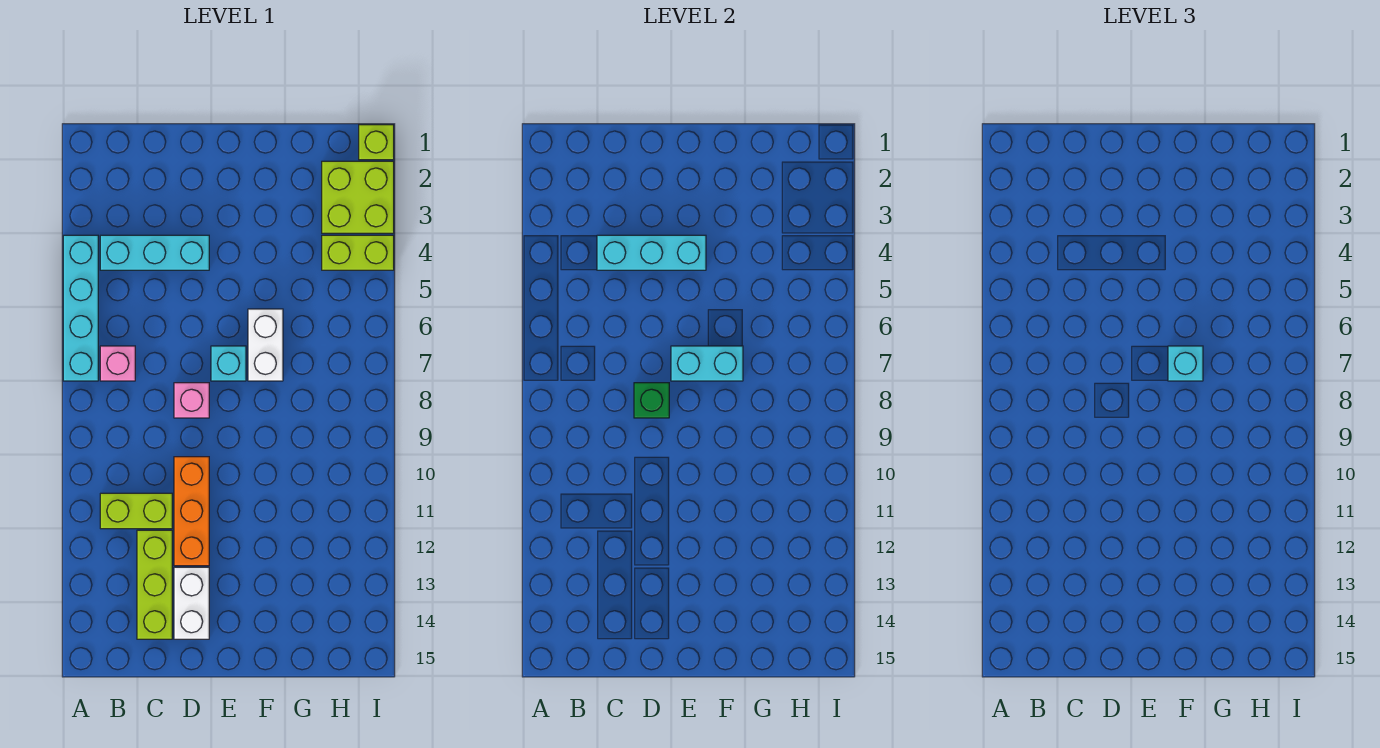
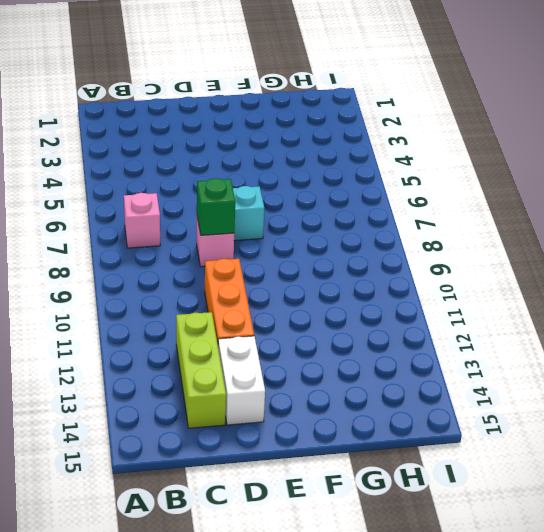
none -> cyan 1x4 brick [63,235,98,381]
none -> cyan 1x3 brick [100,235,209,270]
none -> lime 1x2 brick [100,493,172,529]

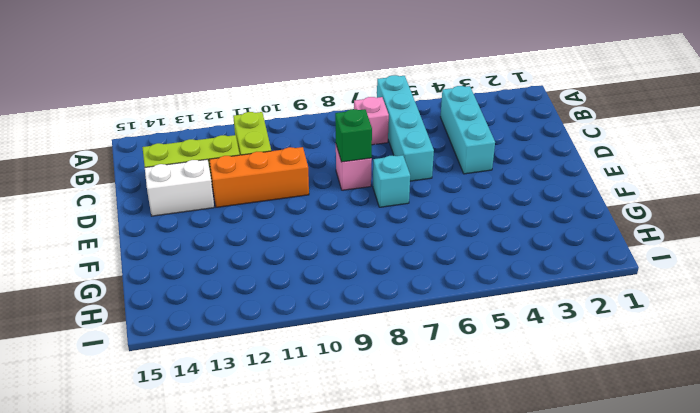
cyan 1x4 brick [377,75,434,181] -> cyan 1x4 brick turned to [63,235,98,381]
none -> white 1x2 brick [248,309,283,381]
none -> lime 2x2 brick [322,161,394,233]
none -> lime 1x2 brick [322,235,394,270]

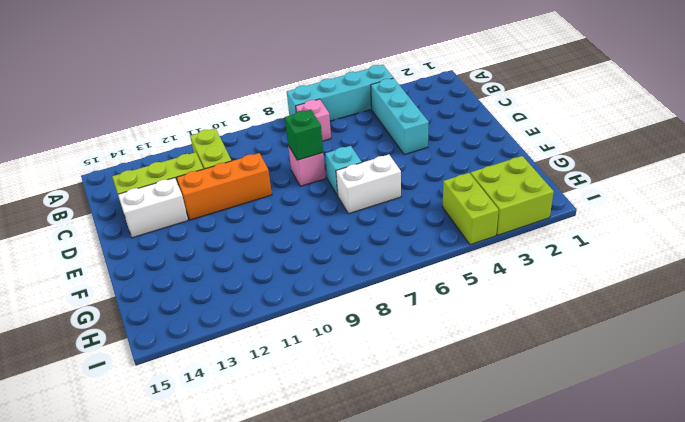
none -> lime 1x1 brick [359,125,394,160]
none -> cyan 1x3 brick [597,235,706,270]
none -> cyan 1x2 brick [671,346,743,381]

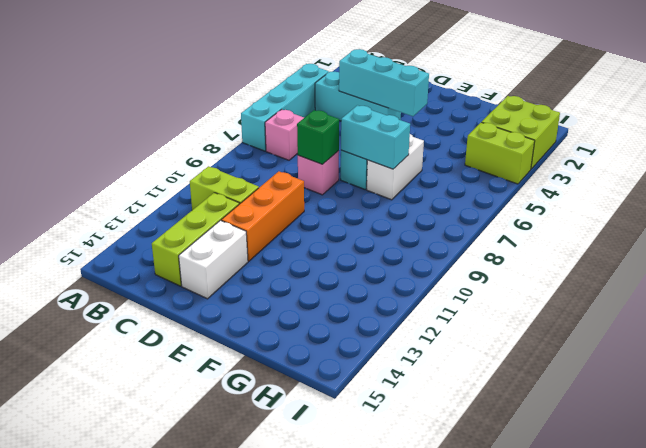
none -> lime 1x1 brick [359,125,394,160]
none -> cyan 1x1 brick [1168,346,1203,381]

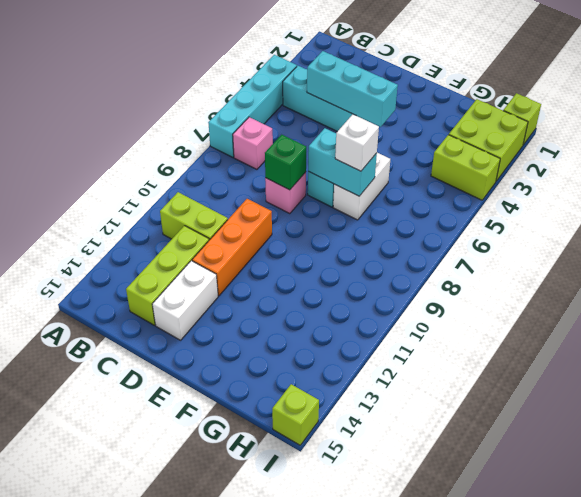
white 1x1 brick [335,114,379,171] -> cyan 1x1 brick [1168,346,1203,381]
lime 1x1 brick [272,384,319,445] -> none

